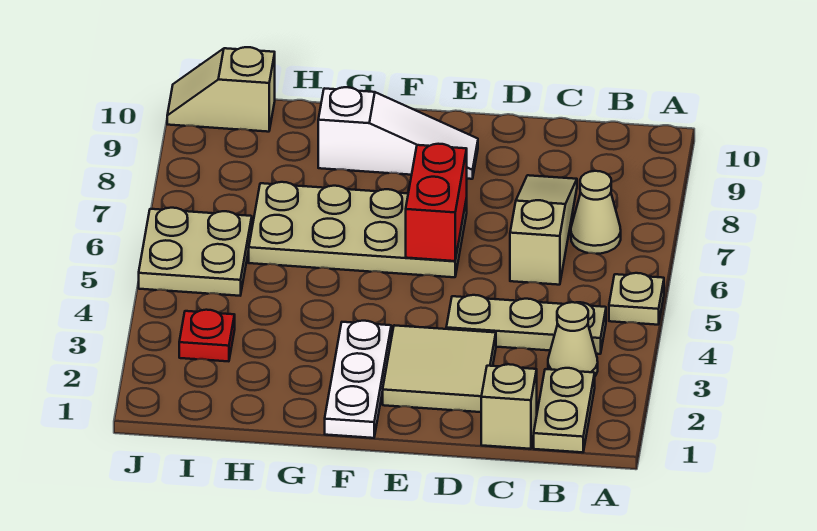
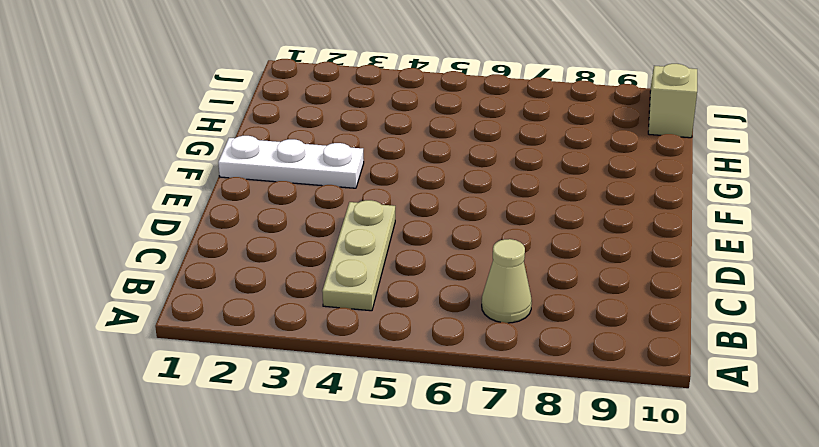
none -> tan 1x1 plate [609,273,664,325]
none -> tan 1x2 plate [534,368,595,452]
none -> tan 1x1 cone [548,302,598,376]

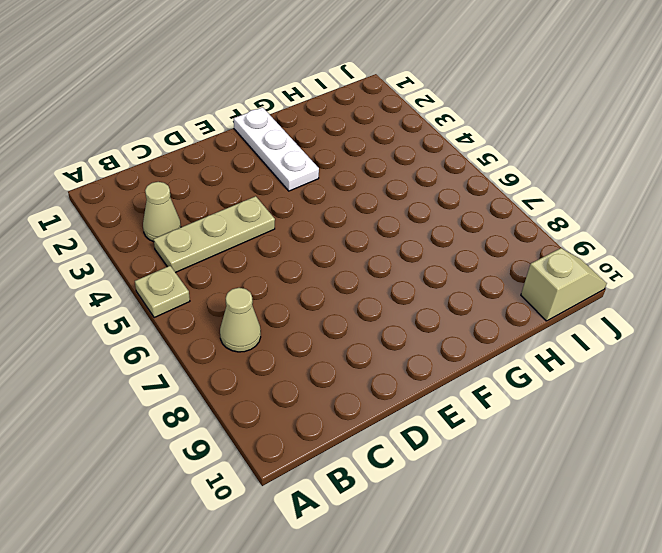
none -> tan 1x2 plate [534,368,595,452]
none -> tan 1x1 brick [481,364,537,449]
none -> tan 1x3 slope [510,175,577,285]

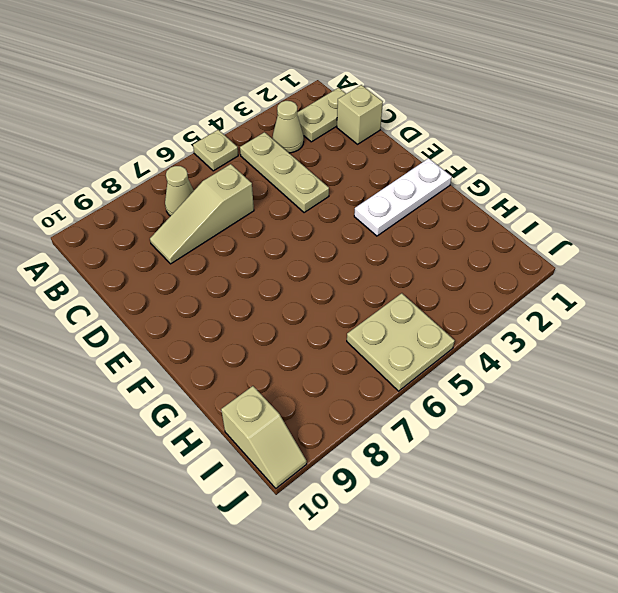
none -> tan 2x2 tile [383,325,496,412]
none -> tan 2x4 plate [249,182,467,277]
none -> white 1x3 slope [318,87,478,179]

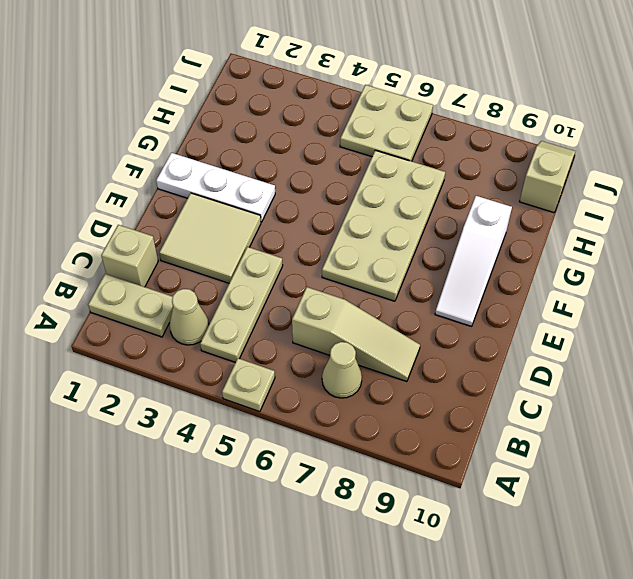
none -> red 1x1 plate [179,310,235,361]
none -> red 1x2 brick [406,144,467,261]

